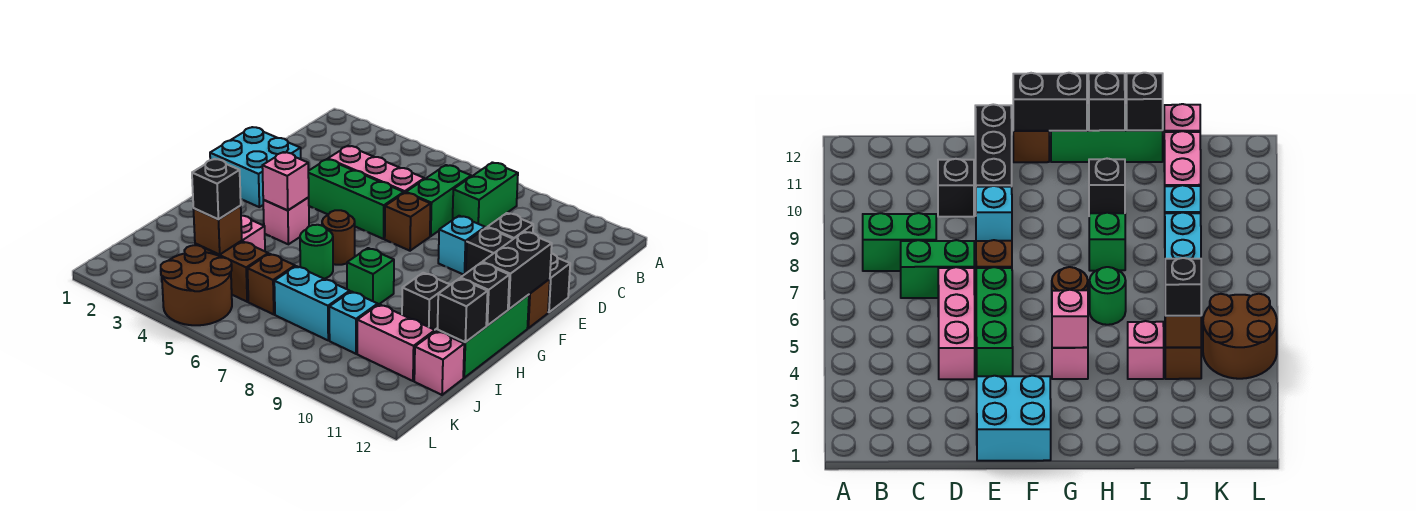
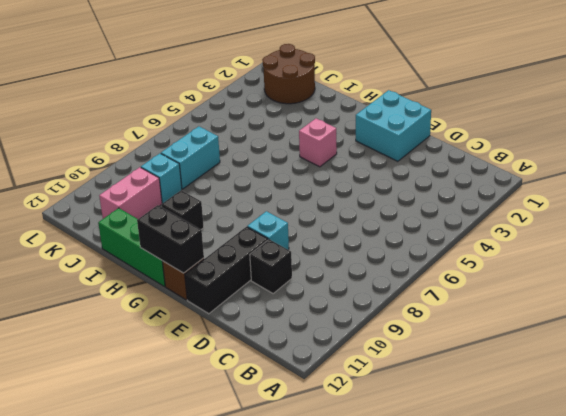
brown 2x2 round brick [262,44,315,104] -> brown 2x2 round brick moved to [161,245,232,325]
none -> green 1x2 brick [453,162,518,228]
none -> green 1x2 brick [406,165,471,236]
none -> pink 1x3 brick [328,146,424,193]
none -> green 1x3 brick [308,159,404,239]

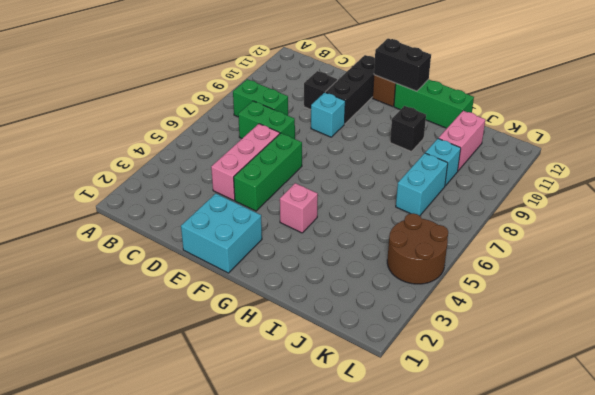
none -> brown 1x1 brick [385,193,431,251]
none -> brown 1x1 round brick [322,210,355,265]
none -> green 1x1 round brick [300,225,333,279]
none -> green 1x1 brick [347,248,394,305]

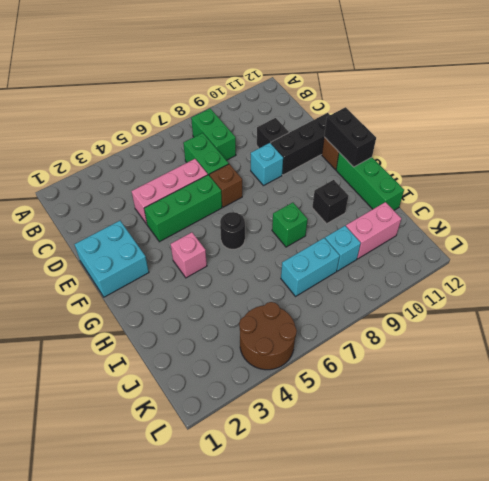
black 1x1 round brick [220,212,245,249] -> brown 1x1 round brick [322,210,355,265]
none -> green 1x1 round brick [300,225,333,279]
none -> pink 1x1 brick [241,216,265,251]
none -> brown 1x2 brick [195,241,268,302]
none -> brown 1x1 brick [248,254,295,314]

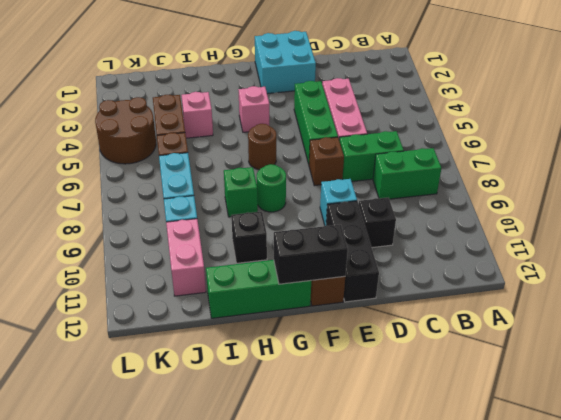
green 1x1 round brick [257,164,286,212] -> green 1x1 round brick moved to [300,225,333,279]
none -> pink 1x1 brick [414,331,464,395]
none -> pink 1x1 brick [262,152,309,210]
none -> black 1x1 brick [461,263,509,326]
none -> black 1x1 brick [437,278,488,342]

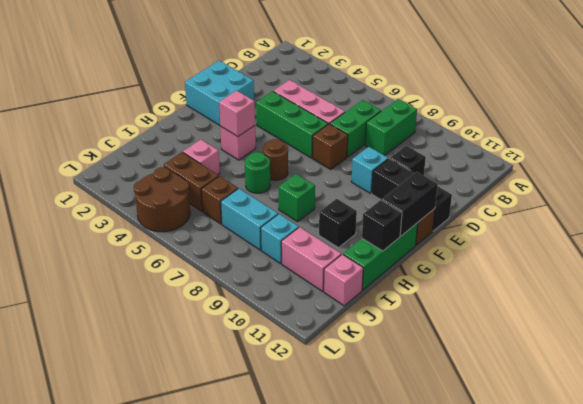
none -> black 1x1 brick [437,278,488,342]
none -> brown 1x1 brick [194,206,242,255]
none -> black 1x1 brick [192,159,241,219]

